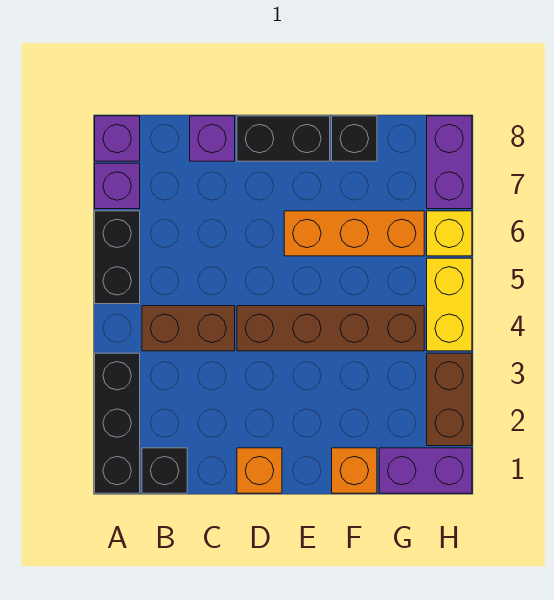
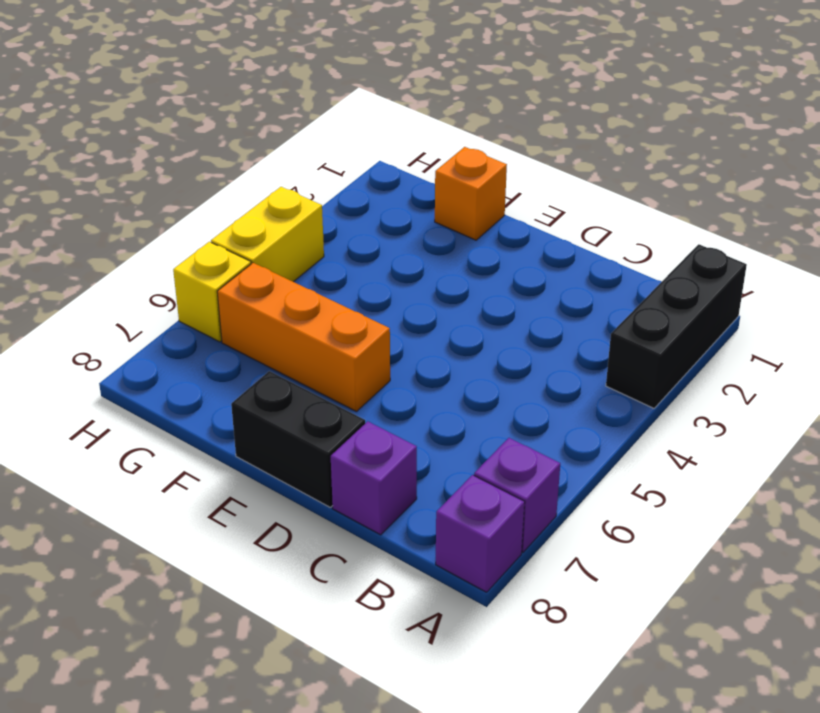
none -> black 1x2 brick [95,211,140,304]
none -> black 1x1 brick [142,448,187,493]
none -> brown 1x2 brick [142,306,235,351]

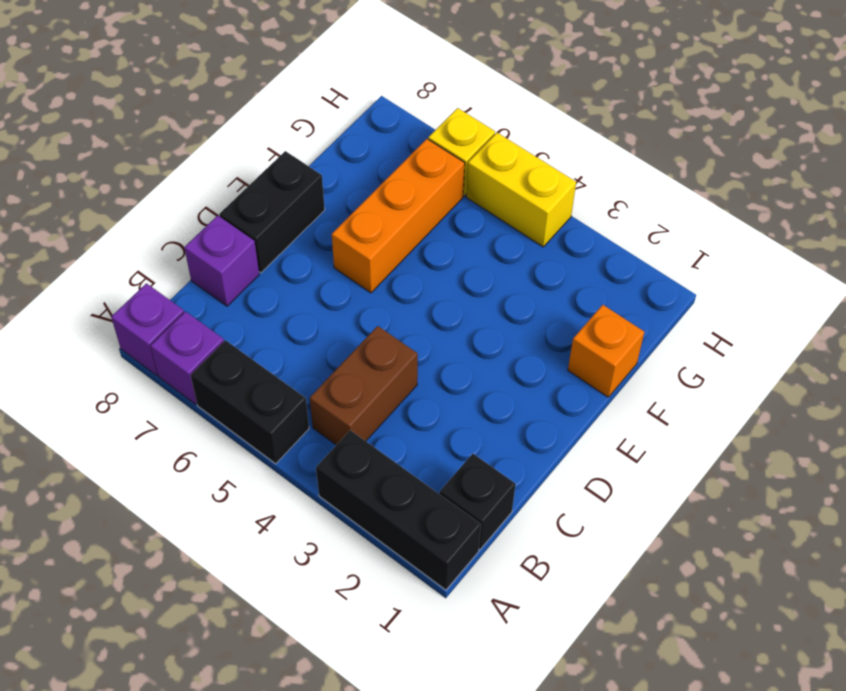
none -> orange 1x1 brick [237,448,282,493]
none -> brown 1x4 brick [237,306,424,351]
none -> black 1x1 brick [332,116,377,161]

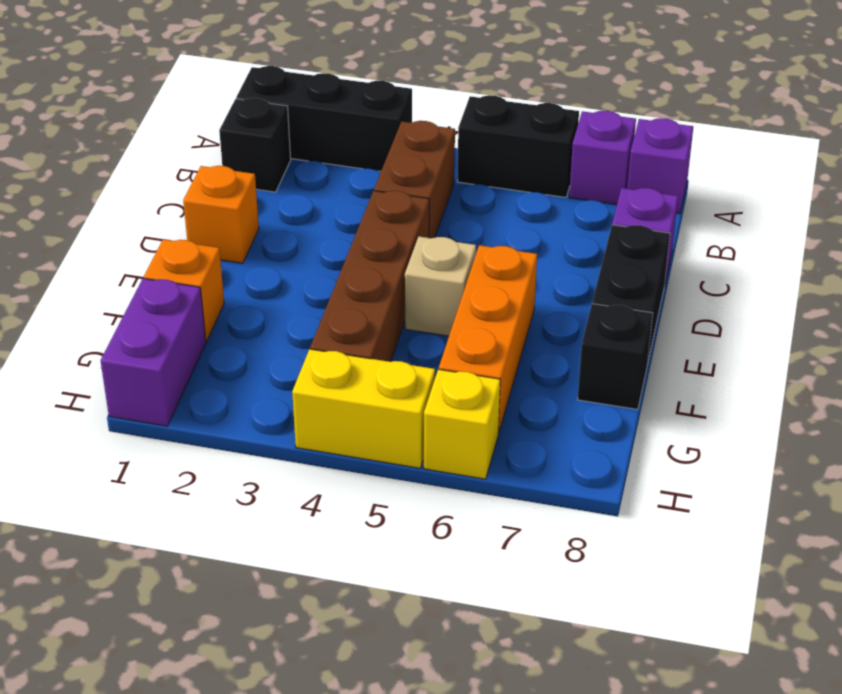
tan 1x1 brick [405,237,476,336] -> none
none -> brown 1x2 brick [427,353,472,446]
none -> purple 1x2 brick [427,116,472,209]

